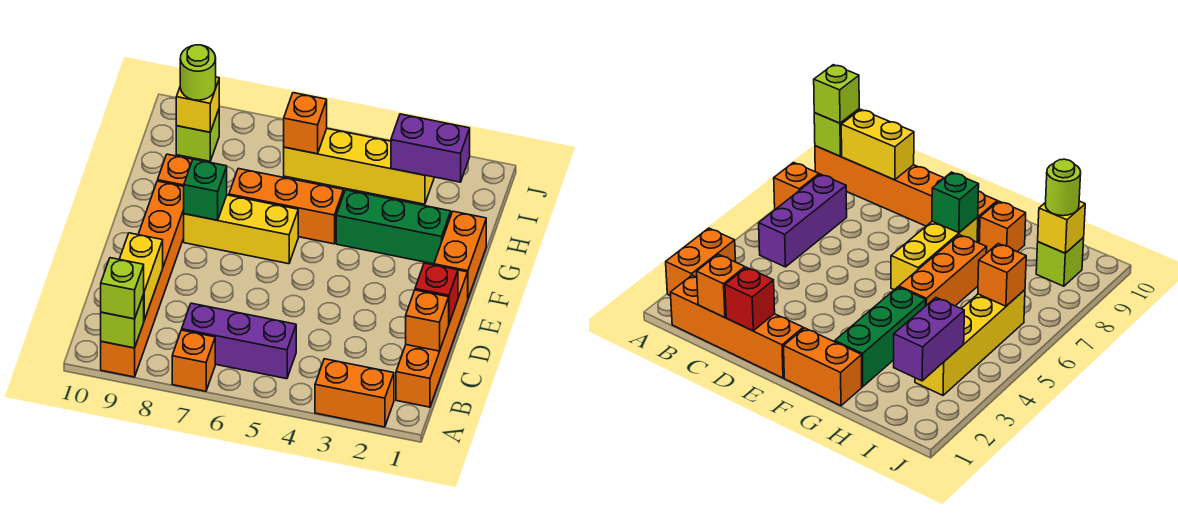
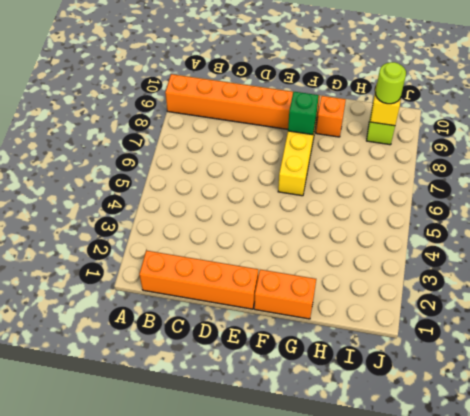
none -> orange 1x2 brick [315,359,394,427]
none -> orange 1x1 brick [172,330,215,391]
none -> purple 1x3 brick [182,303,296,379]

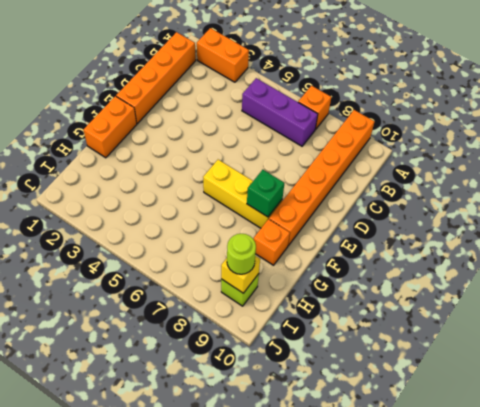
none -> green 1x3 brick [336,190,451,264]
none -> orange 1x3 brick [229,169,344,244]
none -> yellow 1x4 brick [284,129,434,204]

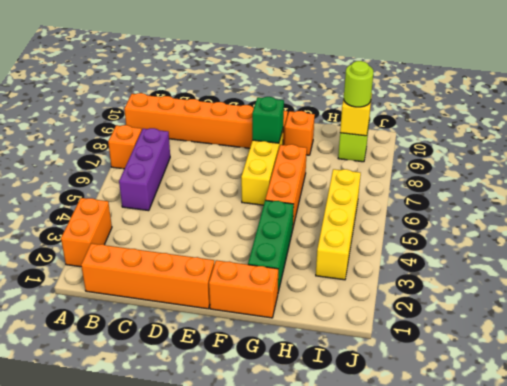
none -> lime 1x1 brick [101,295,144,348]
none -> yellow 1x2 brick [119,233,163,320]
none -> orange 1x1 brick [406,290,449,351]

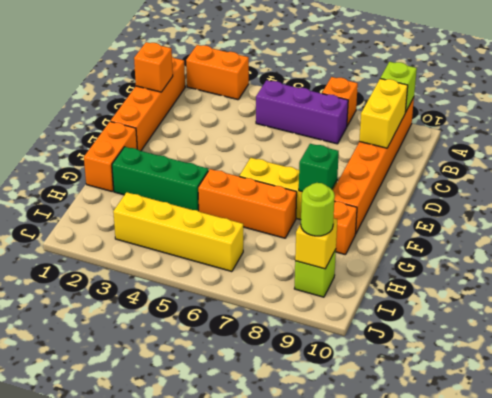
none -> red 1x1 brick [415,263,458,323]
none -> purple 1x2 brick [391,114,470,182]
none -> orange 1x1 brick [284,93,327,154]

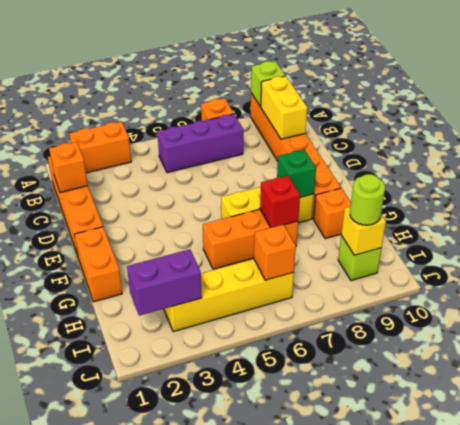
red 1x1 brick [260,176,300,227] -> red 1x1 brick moved to [415,263,458,323]
none -> green 1x3 brick [336,190,451,264]
none -> lime 1x1 brick [101,258,144,319]

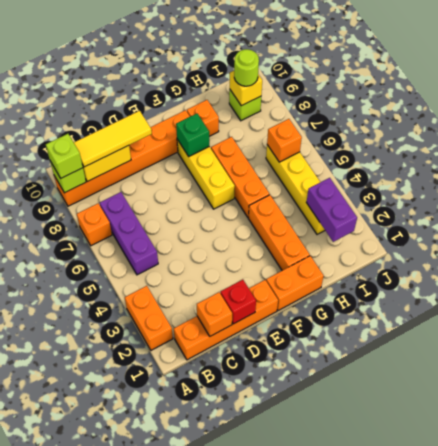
yellow 1x3 tile [74,111,152,167] -> none
orange 1x3 brick [248,195,310,270] -> green 1x3 brick [336,190,451,264]

